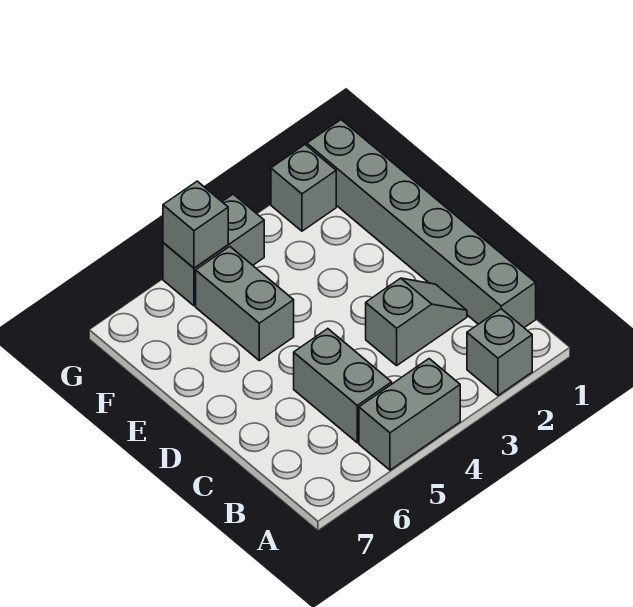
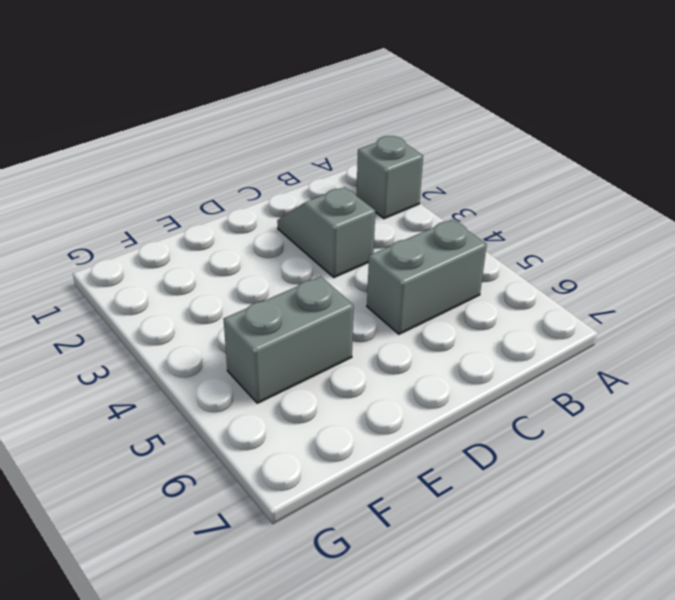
none -> grey 1x2 brick [359,359,460,470]
none -> grey 1x6 brick [307,120,536,328]

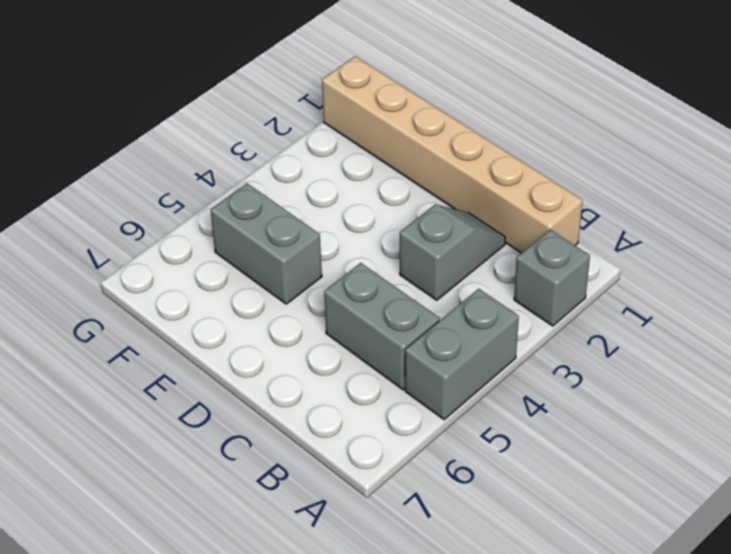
tan 1x6 brick [322,56,583,253] -> grey 1x6 brick [307,120,536,328]
none -> grey 1x1 brick [271,145,336,231]
none -> grey 1x2 brick [163,194,264,306]

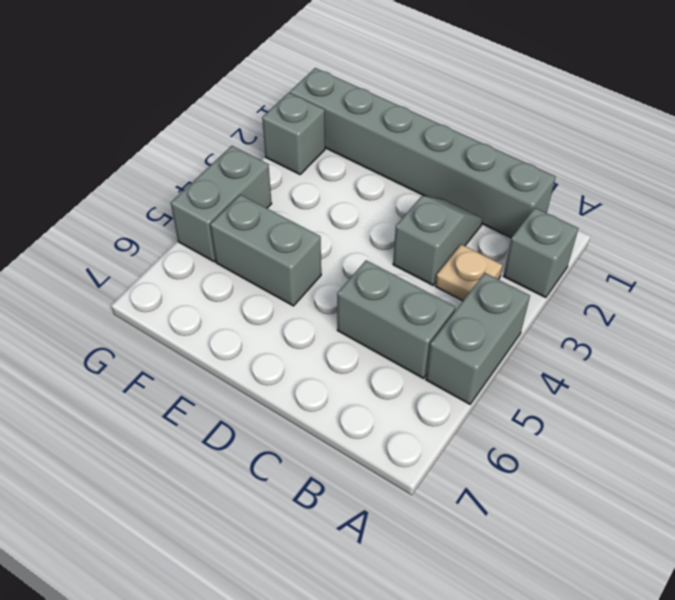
tan 1x1 plate [435,244,503,301] -> none
none -> grey 1x1 brick [163,181,228,268]

